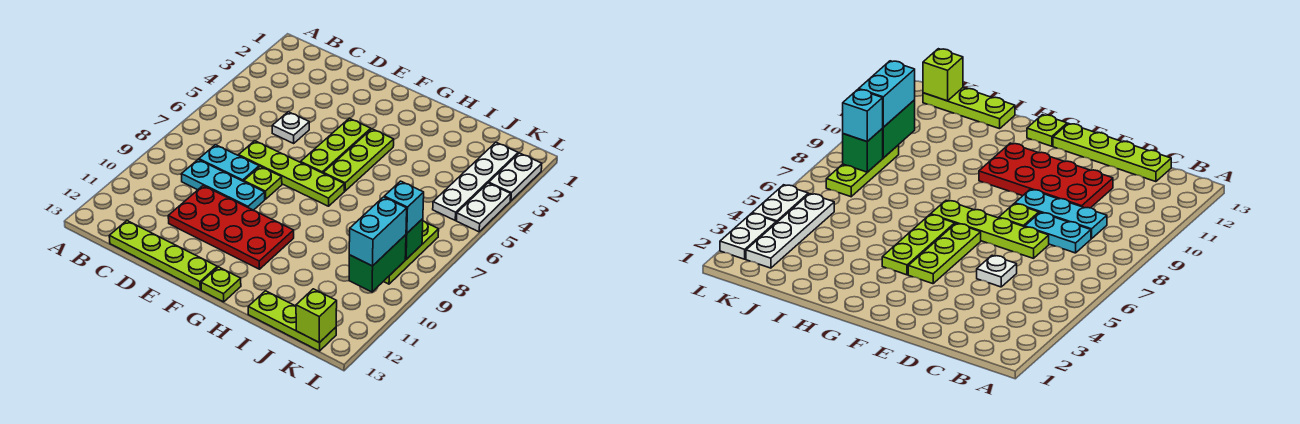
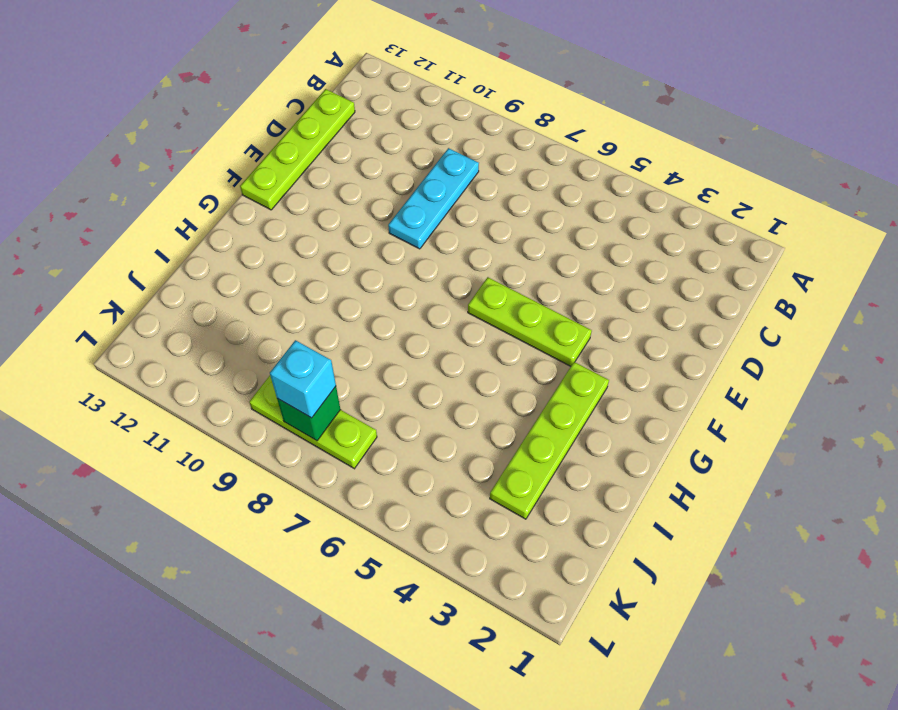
lime 1x4 plate [490,362,609,519] -> lime 1x4 plate moved to [238,141,344,206]
none -> cyan 1x2 plate [199,145,259,182]
none -> white 1x1 plate [272,112,309,143]
none -> red 2x4 plate [168,186,294,269]

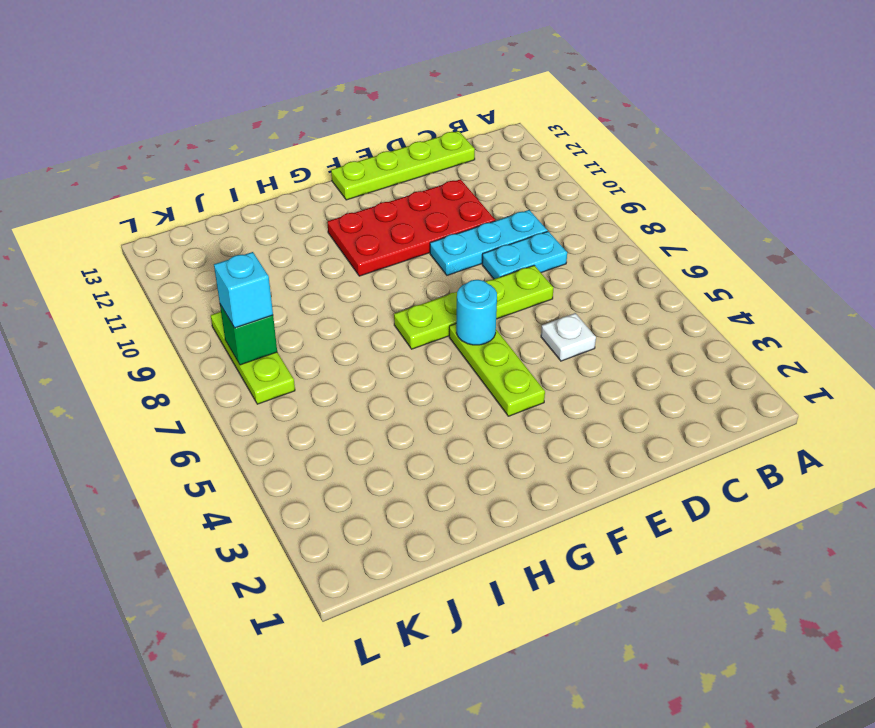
cyan 1x1 round brick [456,280,497,345] -> none
none -> lime 1x1 plate [244,166,282,199]
none -> lime 1x3 plate [323,129,394,191]
none -> lime 1x1 plate [201,267,241,302]

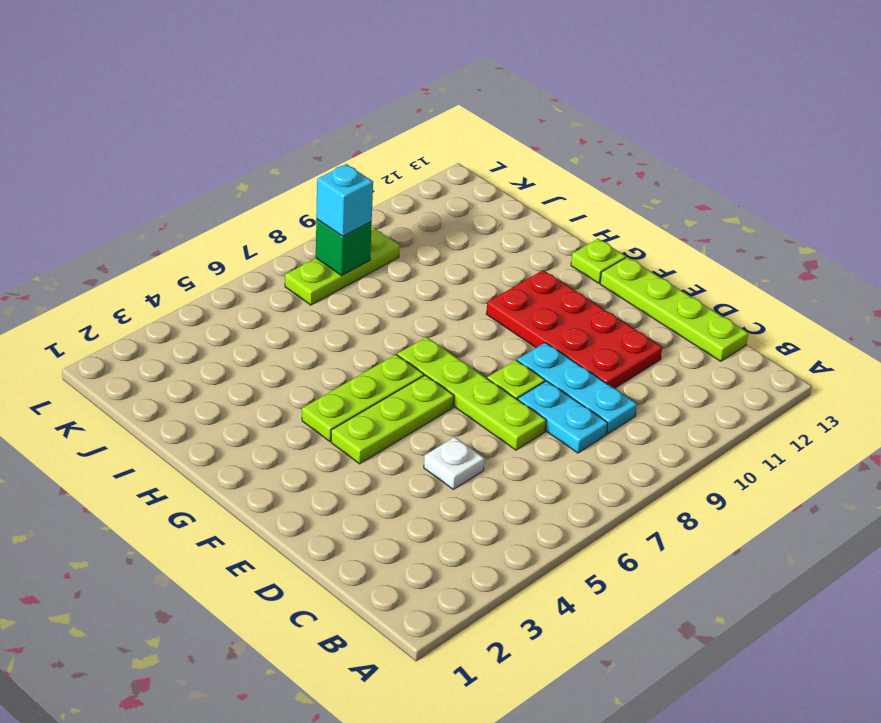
none -> lime 1x3 plate [248,291,336,351]
none -> white 1x4 plate [433,142,518,220]
none -> white 1x2 plate [489,153,542,201]

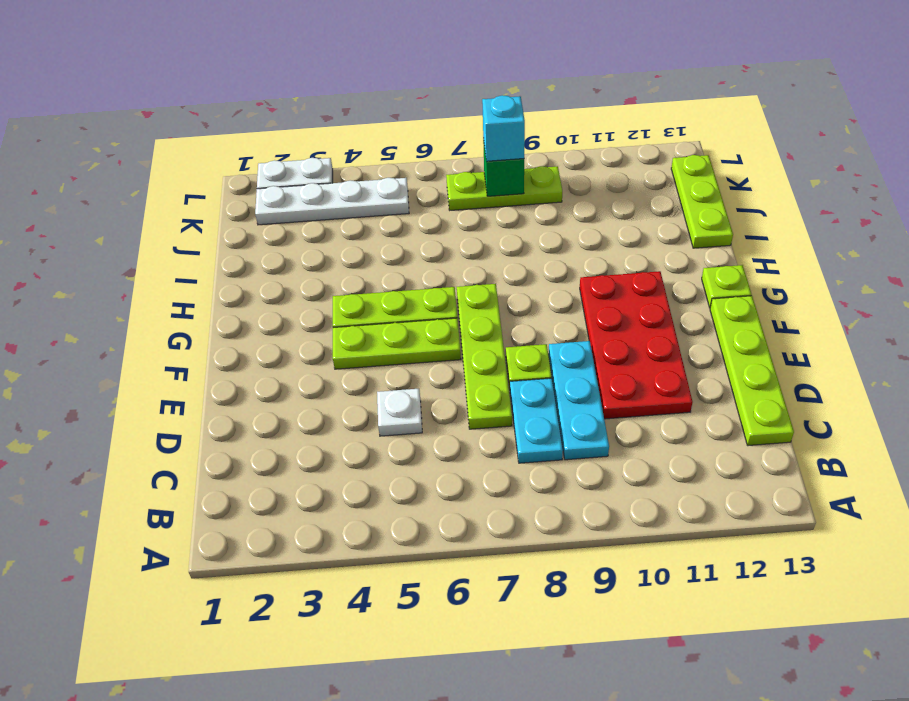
none -> white 1x2 plate [457,183,511,232]
none -> green 1x2 brick [349,235,406,292]
none -> lime 1x1 brick [296,289,337,343]

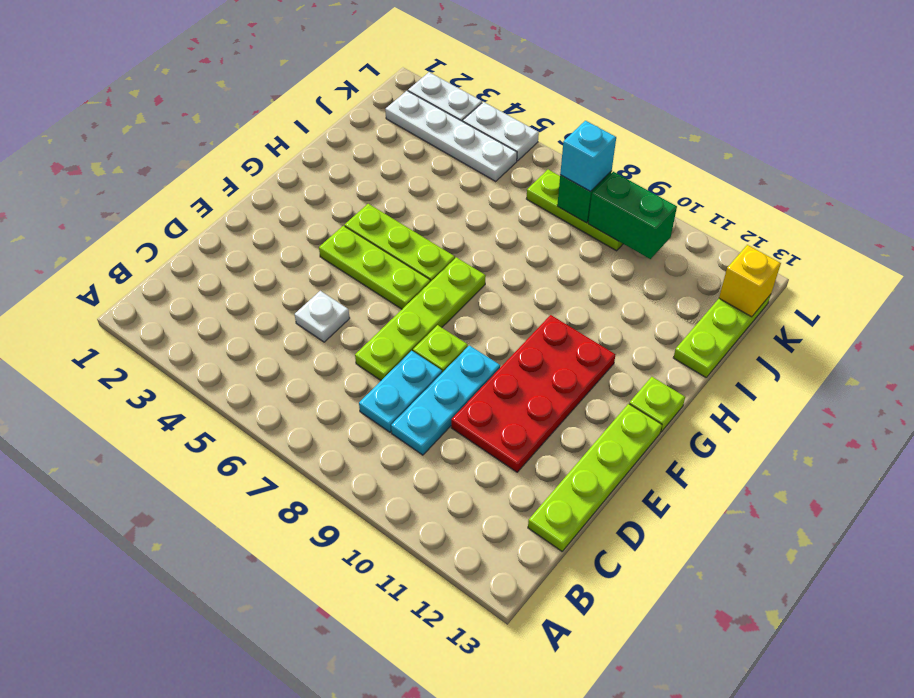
yellow 1x1 brick [719,245,781,317] -> lime 1x1 brick [296,289,337,343]
none -> cyan 1x2 brick [349,197,407,266]

